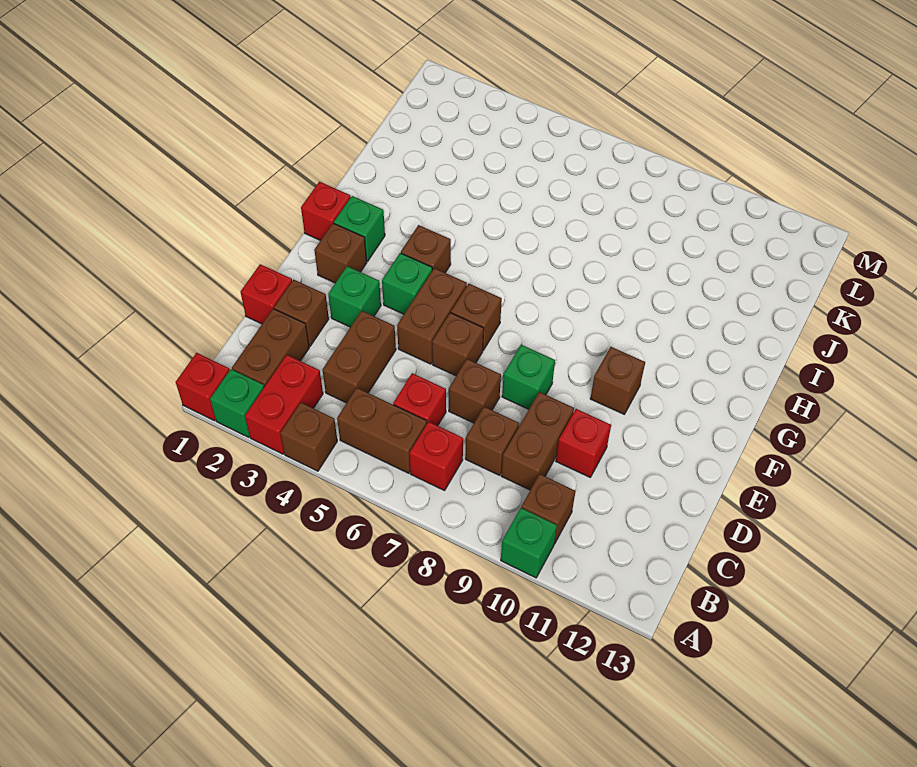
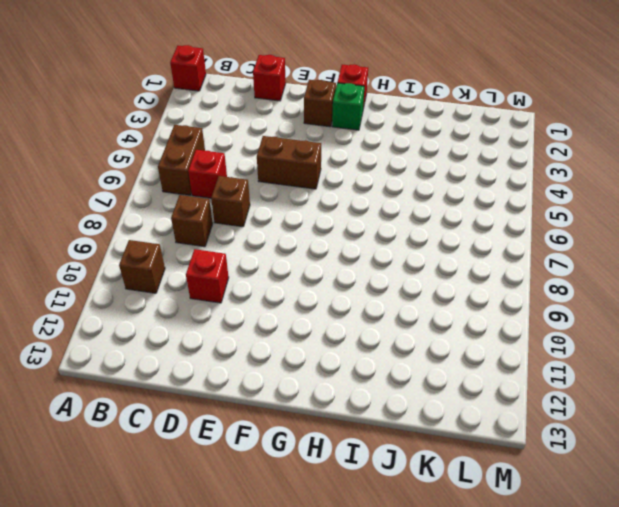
none -> green 1x1 brick [210,369,264,437]
none -> red 1x2 brick [245,355,323,454]
none -> brown 1x1 brick [280,403,337,471]

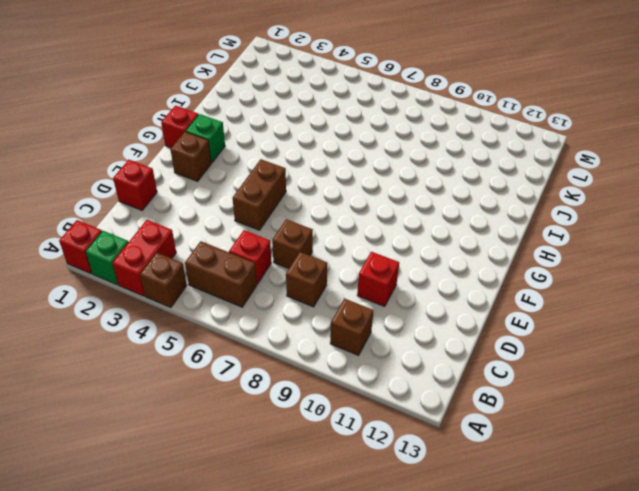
none -> green 1x1 brick [501,508,557,578]
none -> brown 1x2 brick [232,309,309,387]
none -> red 1x1 brick [410,422,463,491]

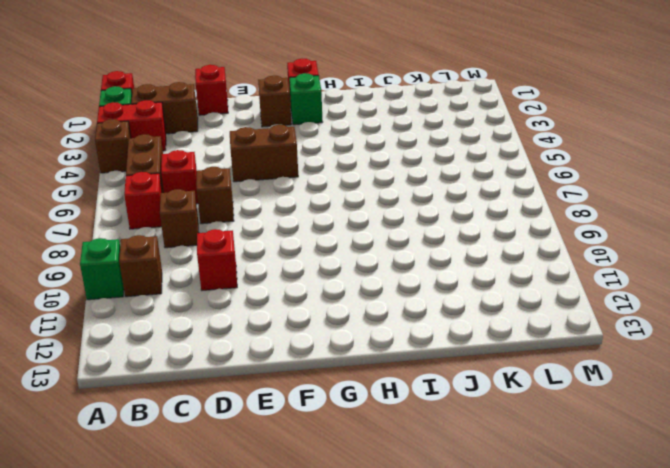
none -> brown 1x2 brick [323,311,396,403]
none -> brown 1x2 brick [501,392,574,490]
none -> brown 1x1 brick [274,280,329,346]

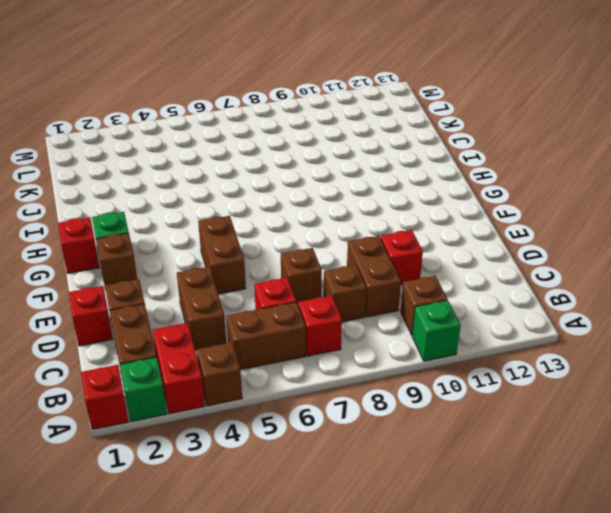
none -> green 1x1 brick [328,266,381,327]
none -> brown 1x1 brick [432,313,484,376]
none -> green 1x1 brick [502,345,555,409]

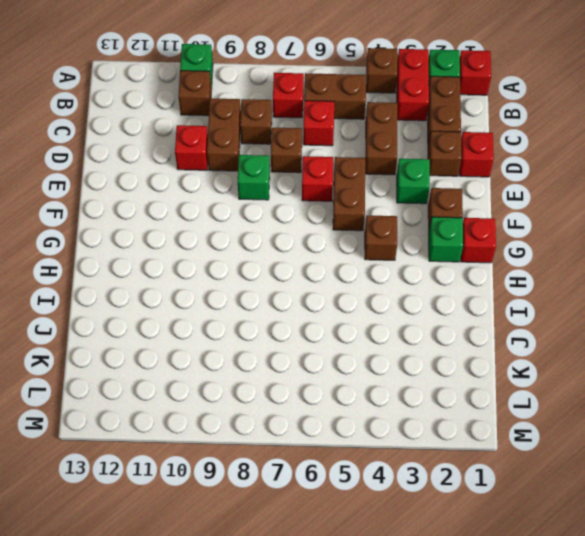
red 1x1 brick [302,156,333,201] -> brown 1x1 brick [432,313,484,376]
none -> green 1x1 brick [382,253,432,314]
none -> brown 1x1 brick [451,284,502,350]
none -> brown 1x1 brick [590,347,645,414]

